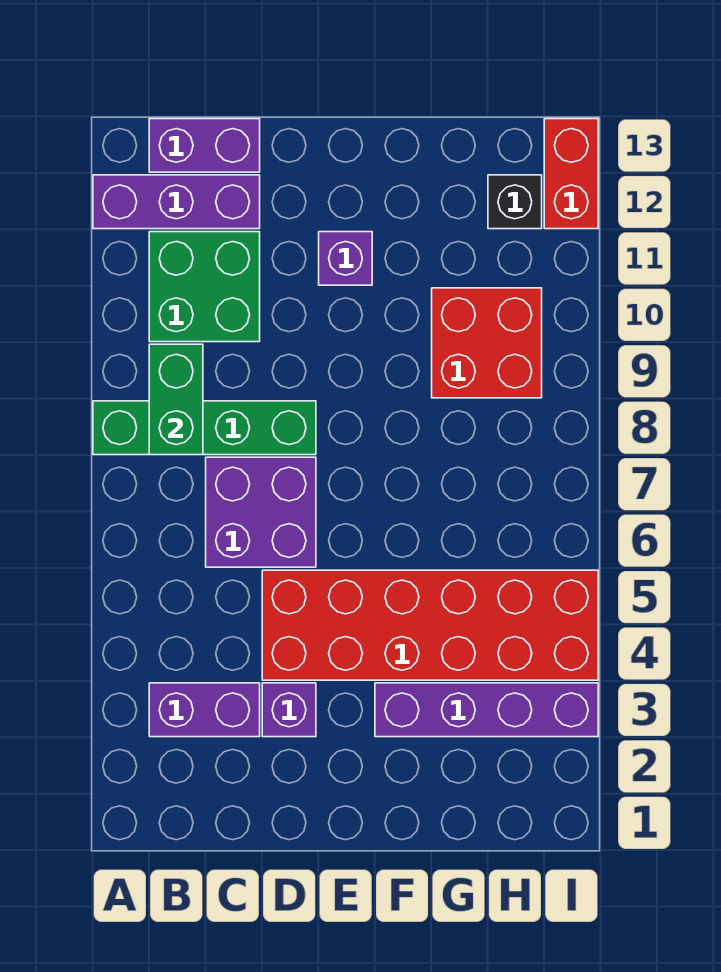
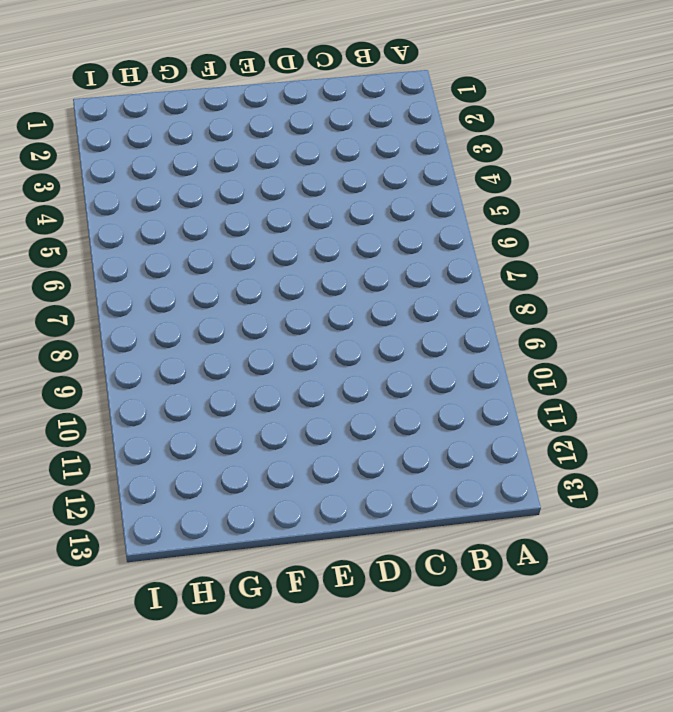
none -> green 1x4 brick [93,401,316,455]
none -> purple 1x3 brick [93,175,260,229]
none -> purple 1x2 brick [149,683,260,737]

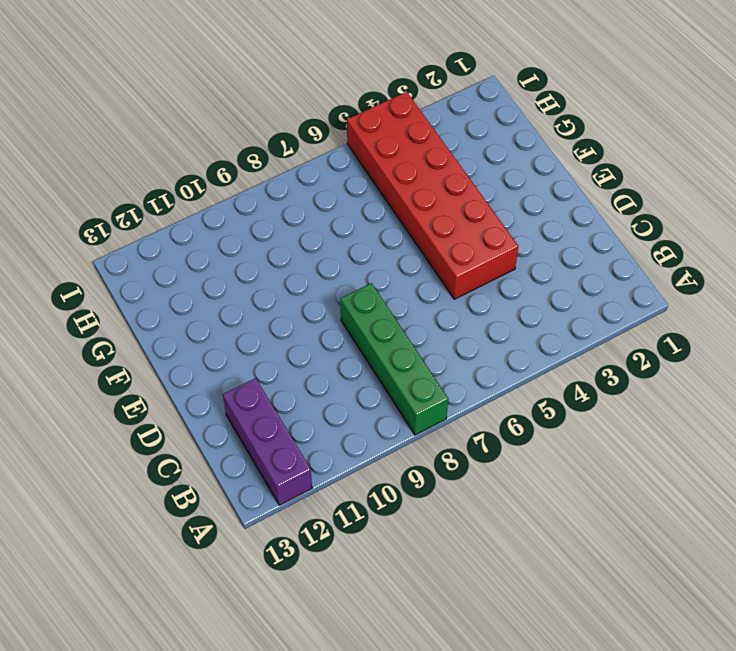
none -> purple 1x2 brick [149,683,260,737]
none -> green 2x2 brick [149,232,260,342]
none -> purple 1x2 brick [149,119,260,172]

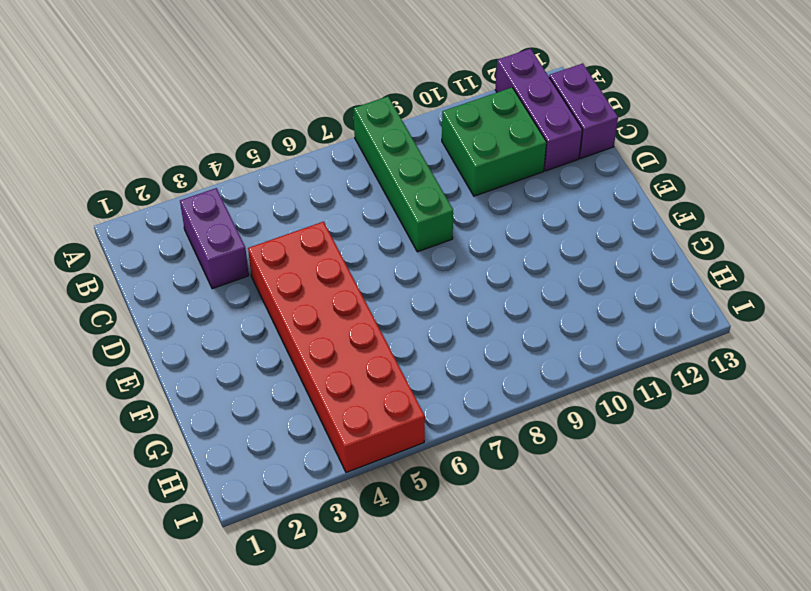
none -> purple 2x2 brick [206,457,316,567]
none -> purple 1x1 brick [262,683,316,737]
none -> purple 1x1 brick [319,232,372,285]

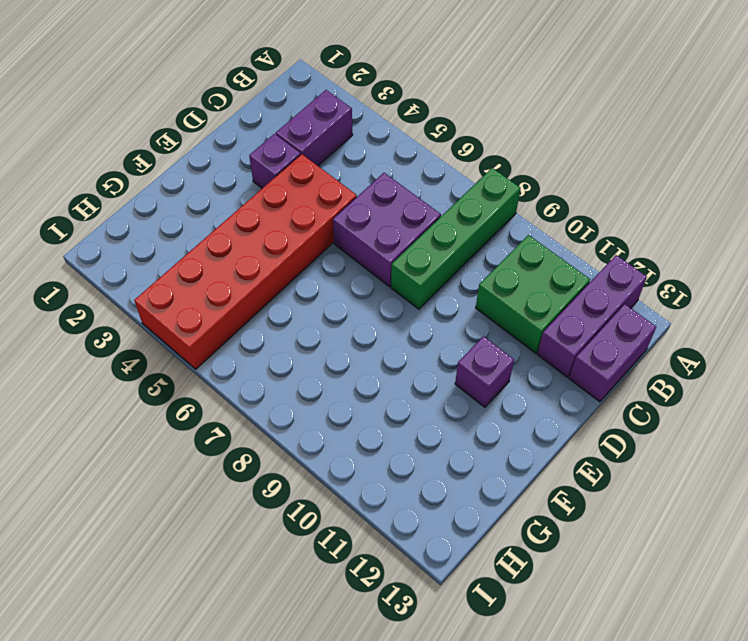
none -> purple 1x4 brick [375,683,598,737]
none -> red 2x2 brick [432,288,542,398]
none -> black 1x1 brick [488,175,542,229]

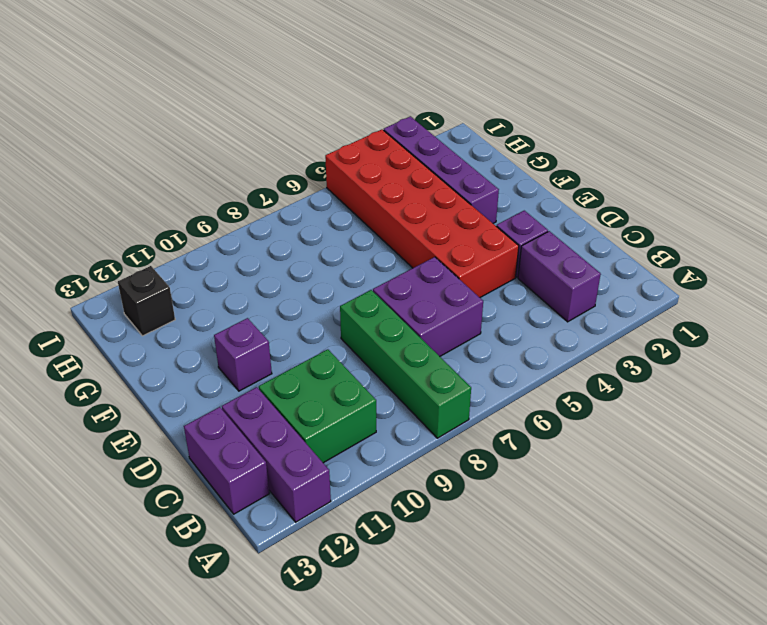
none -> red 2x2 brick [432,288,542,398]
none -> red 1x2 brick [544,119,598,229]
none -> green 1x2 brick [149,344,203,455]

